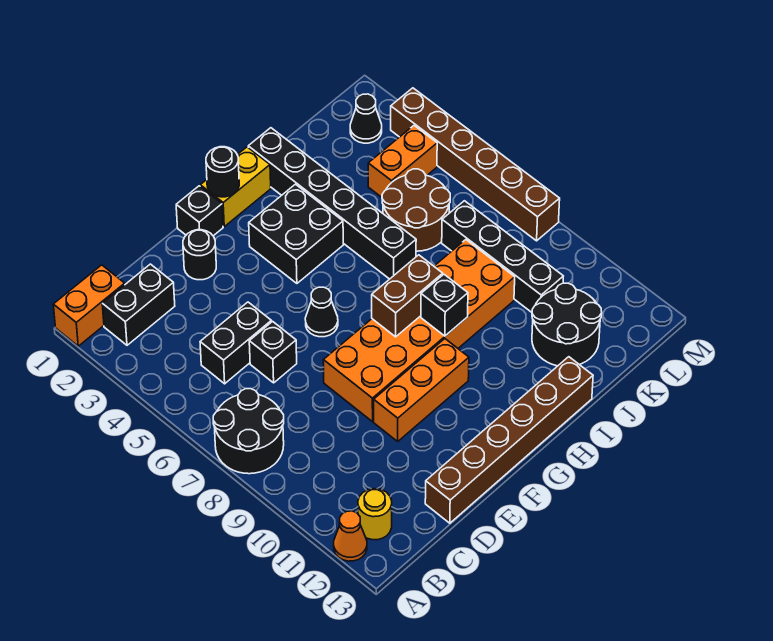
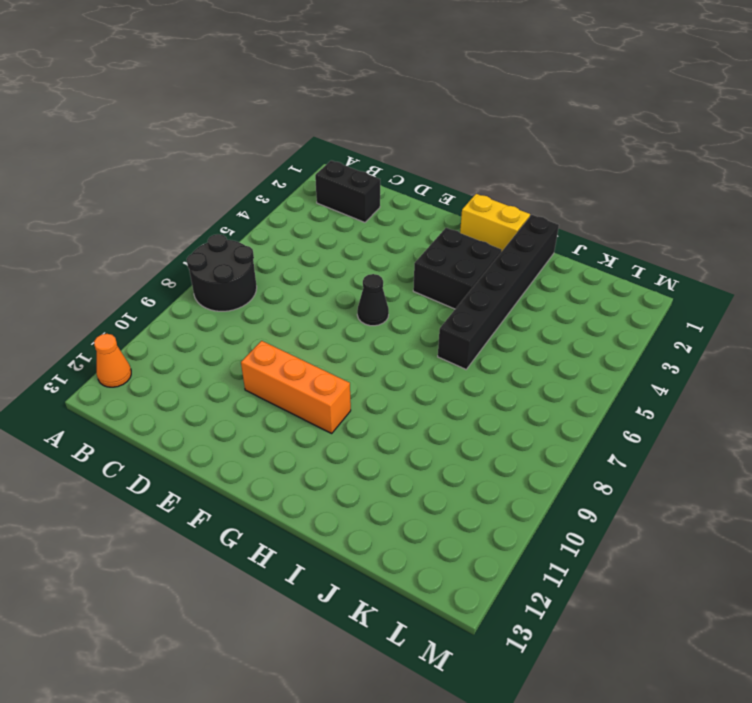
none -> orange 1x2 brick [53,265,125,346]
none -> yellow 1x1 round brick [358,489,392,540]
none -> black 1x2 brick [200,302,271,384]

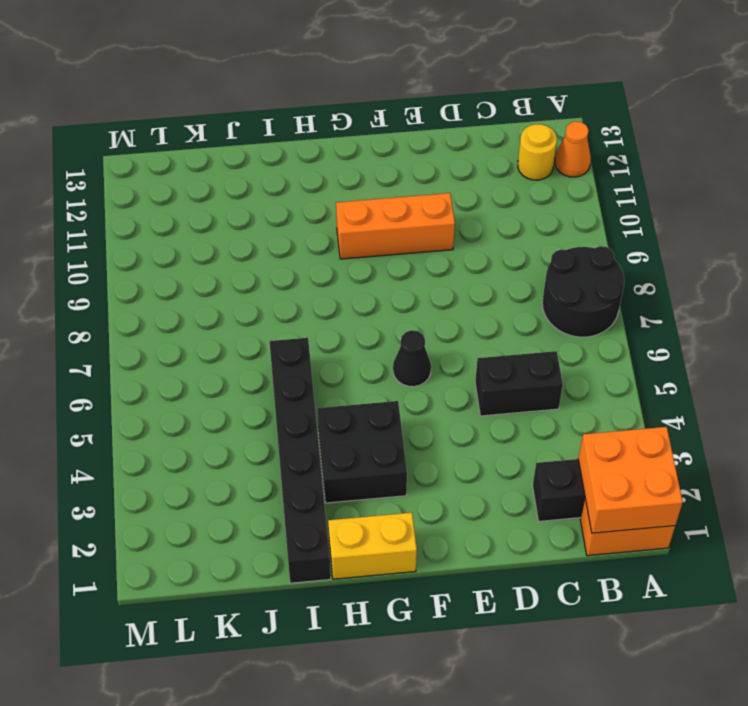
orange 2x2 brick [578,427,683,533] -> none
none -> black 1x1 brick [249,321,297,383]
none -> brown 1x6 brick [425,357,593,523]
none -> black 1x1 round brick [183,230,216,280]

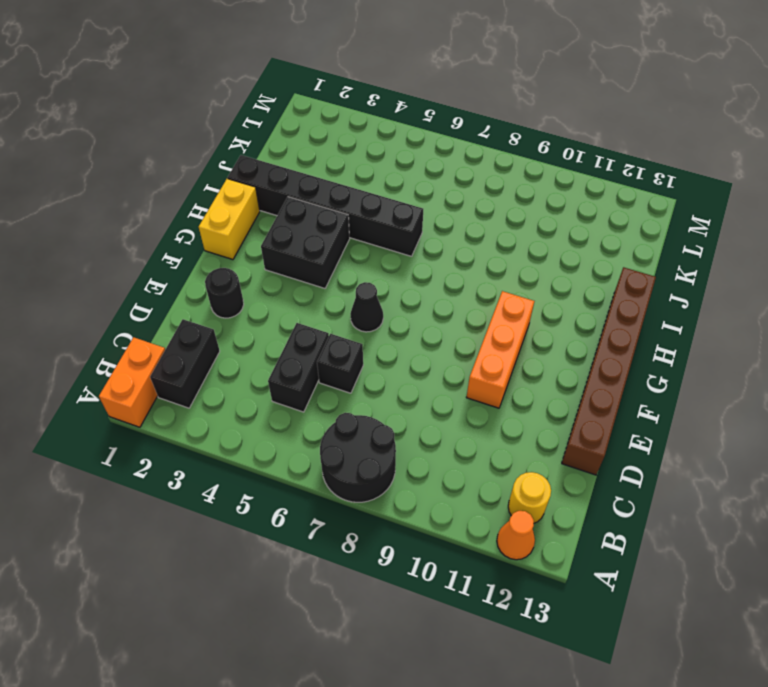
none -> orange 2x6 brick [323,240,515,422]
none -> black 1x1 brick [176,186,223,236]
none -> brown 2x2 round brick [382,169,450,251]

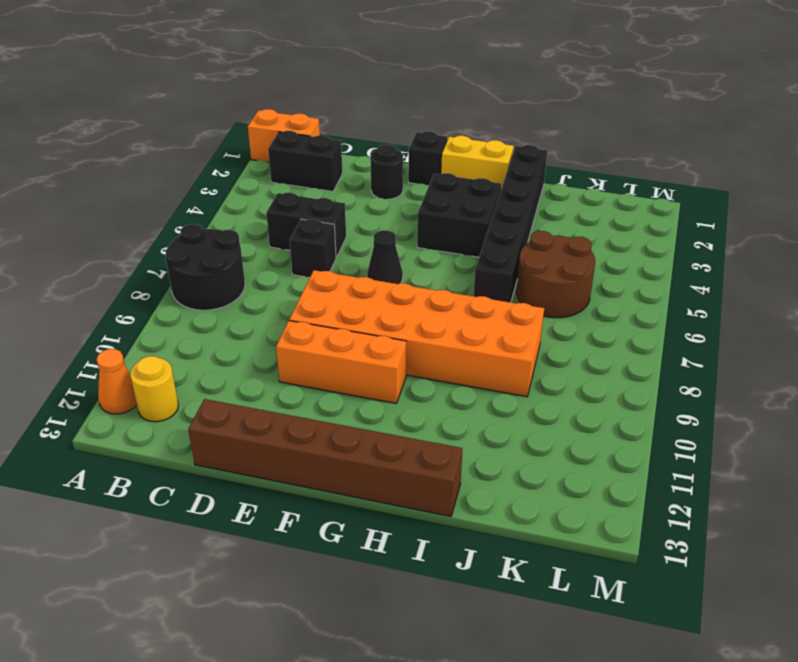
none -> black 2x2 round brick [532,283,602,366]
none -> orange 1x2 brick [368,126,437,197]
none -> black 1x4 brick [442,201,563,312]

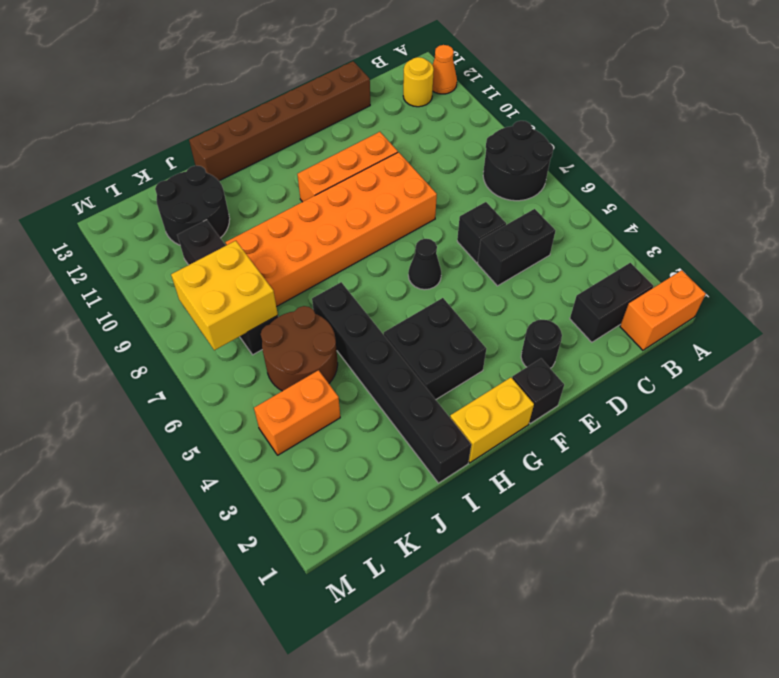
yellow 2x2 brick [171,241,278,350] -> none
none -> black 1x1 cone [350,94,382,143]
none -> brown 1x6 brick [391,88,560,241]
none -> black 1x1 round brick [206,147,239,197]

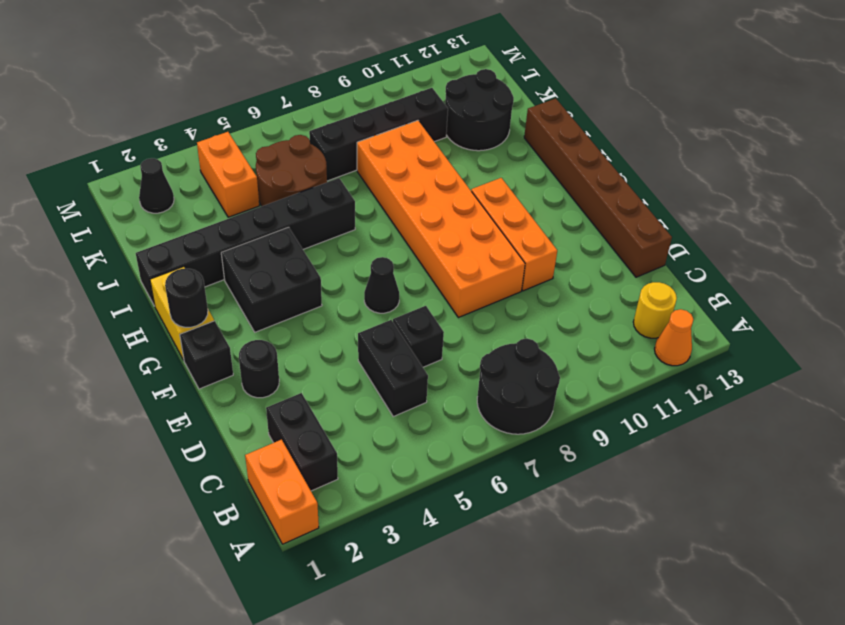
none -> brown 1x6 brick [391,88,560,241]
none -> brown 1x2 brick [372,255,443,337]
none -> black 1x1 brick [421,274,468,336]

